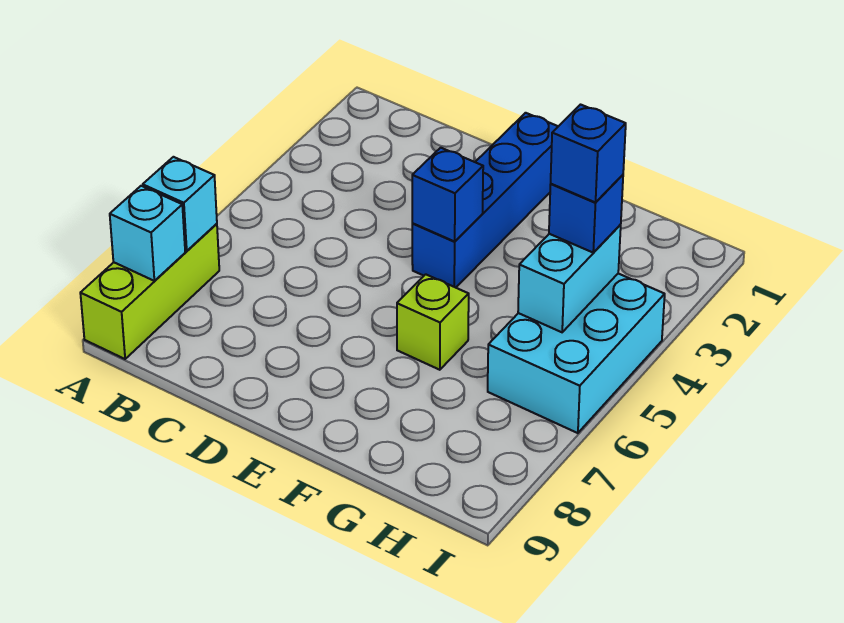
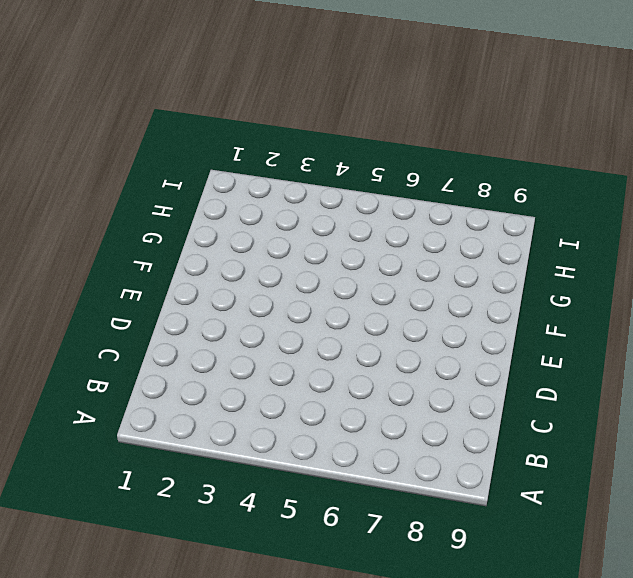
none -> lime 1x3 brick [80,224,219,359]
none -> blue 1x4 brick [412,113,558,288]

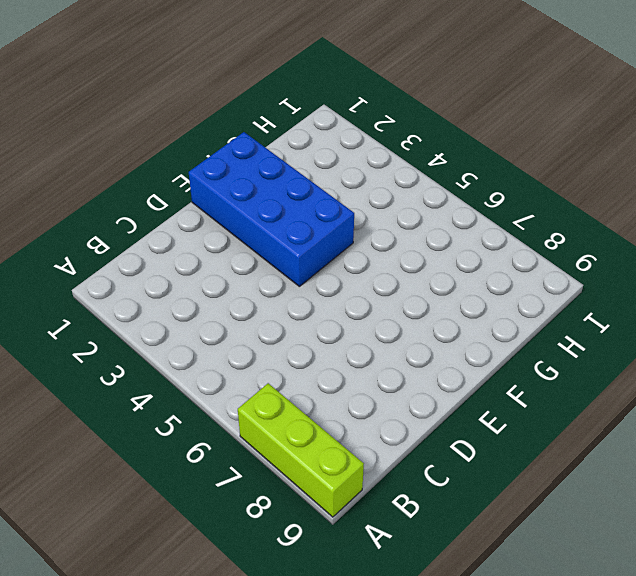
blue 2x4 brick [189,132,354,286] -> blue 1x4 brick [412,113,558,288]
none -> lime 1x1 brick [397,274,469,370]
none -> cyan 2x3 brick [488,274,665,433]

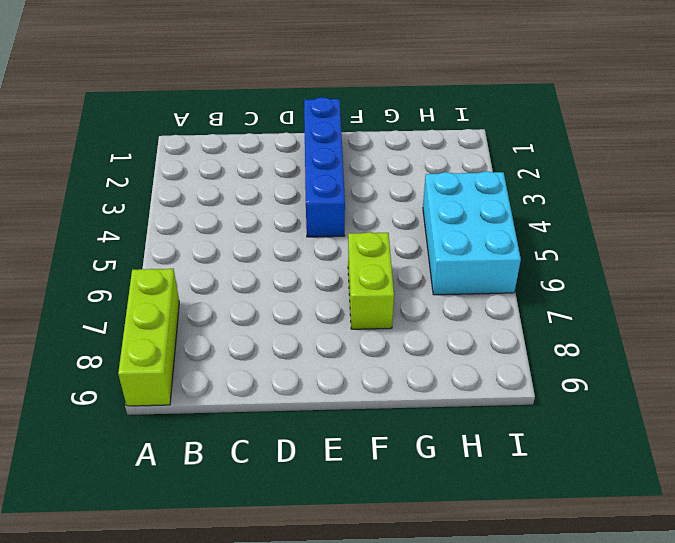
lime 1x2 brick [348,232,394,329] -> lime 1x1 brick [397,274,469,370]
none -> cyan 1x1 brick [143,157,217,251]
none -> cyan 1x1 brick [110,186,185,281]

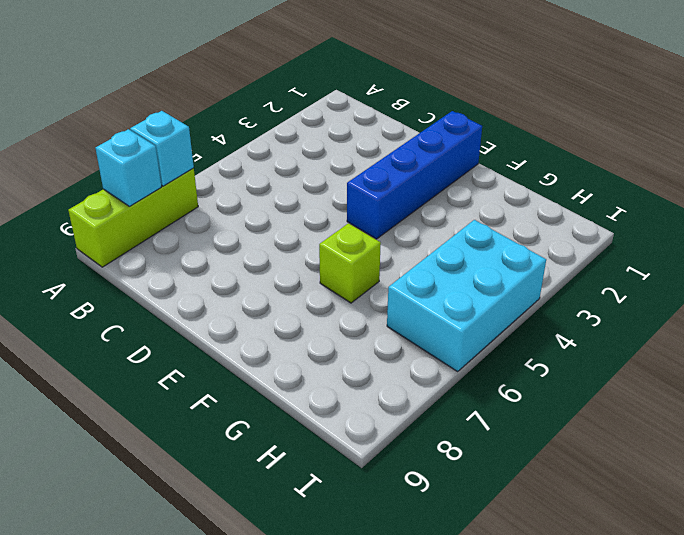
none -> blue 1x1 brick [412,148,483,241]
none -> cyan 1x2 brick [518,224,621,332]

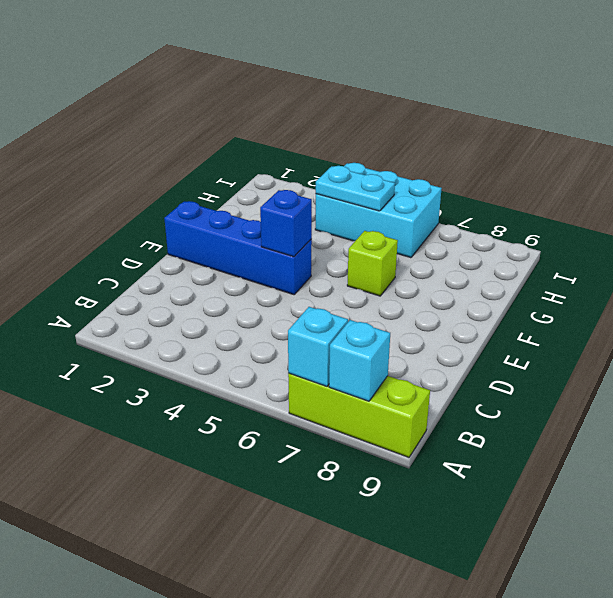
cyan 1x2 plate [316,166,395,211] -> cyan 1x2 brick [518,224,621,332]
none -> blue 1x1 brick [549,175,623,252]
none -> blue 1x1 brick [551,105,626,202]

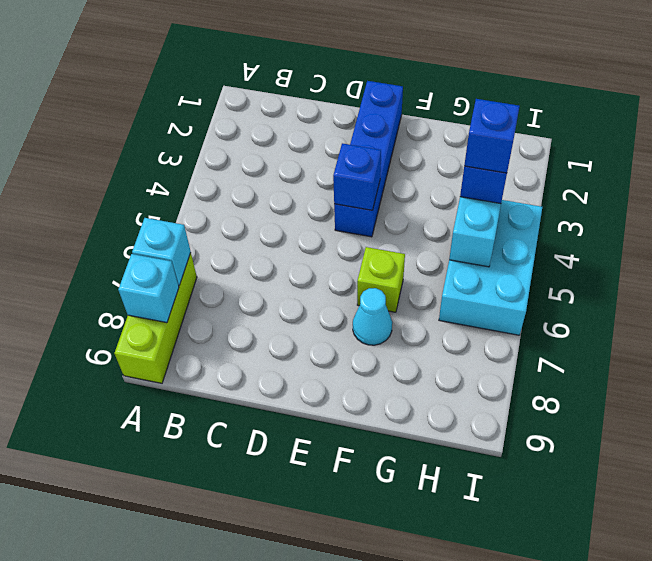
cyan 1x1 cone [353,288,392,345] -> none

